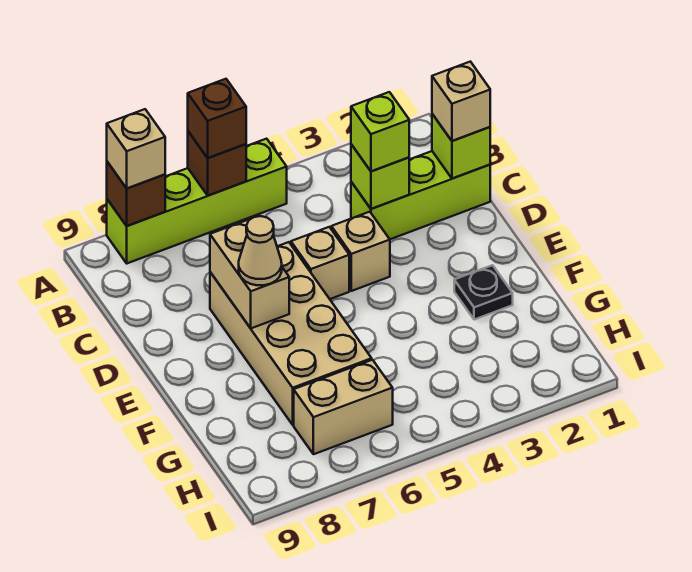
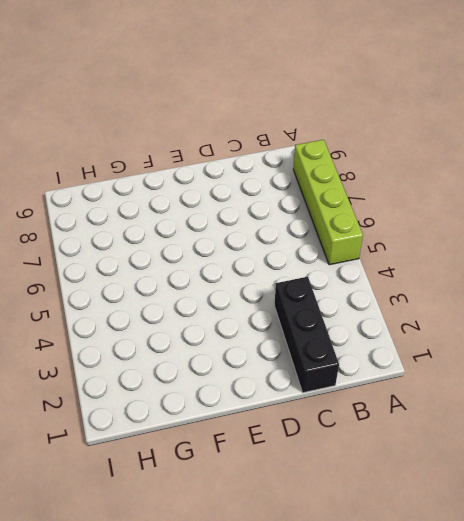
black 1x3 brick [274,277,339,393] -> lime 1x3 brick [351,151,490,239]
none -> tan 1x1 brick [331,212,390,291]
none -> tan 1x1 brick [291,227,349,299]
none -> tan 2x4 brick [210,242,372,425]

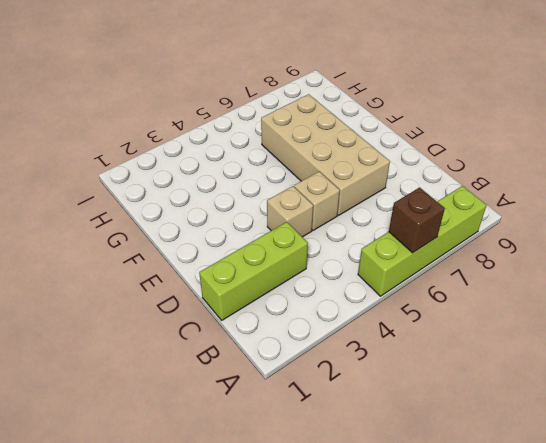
none -> black 1x1 plate [454,265,513,320]
none -> tan 1x2 brick [294,360,393,454]
none -> brown 1x1 brick [107,162,165,226]

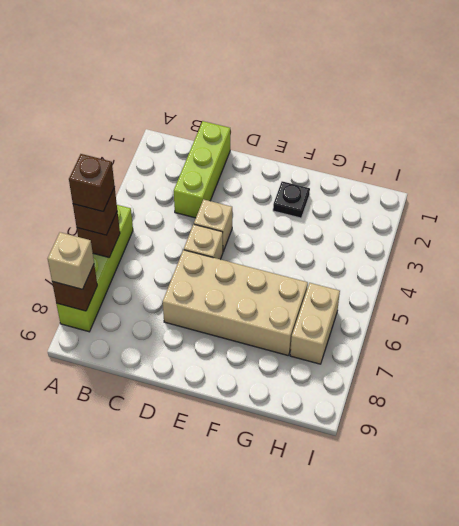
brown 1x1 brick [69,154,115,211] -> none
none -> lime 1x1 brick [432,114,490,179]
none -> lime 1x1 brick [351,144,409,209]
none -> tan 1x2 brick [210,220,289,328]

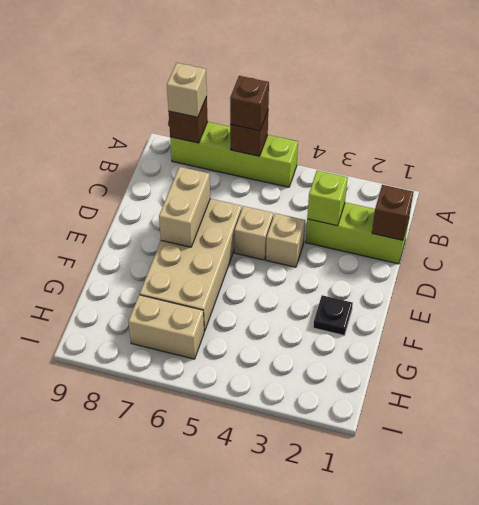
brown 1x1 brick [372,185,413,240] -> lime 1x1 brick [432,114,490,179]
none -> tan 1x1 brick [432,62,490,141]
none -> lime 1x1 brick [351,92,409,171]
none -> tan 1x1 cone [239,216,282,285]

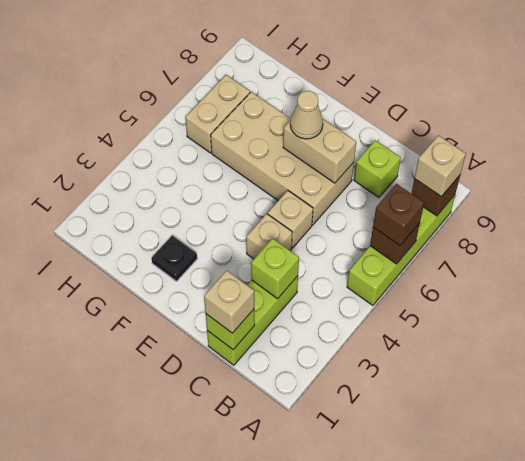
lime 1x1 brick [354,140,401,197] -> lime 1x1 brick moved to [351,92,409,171]

